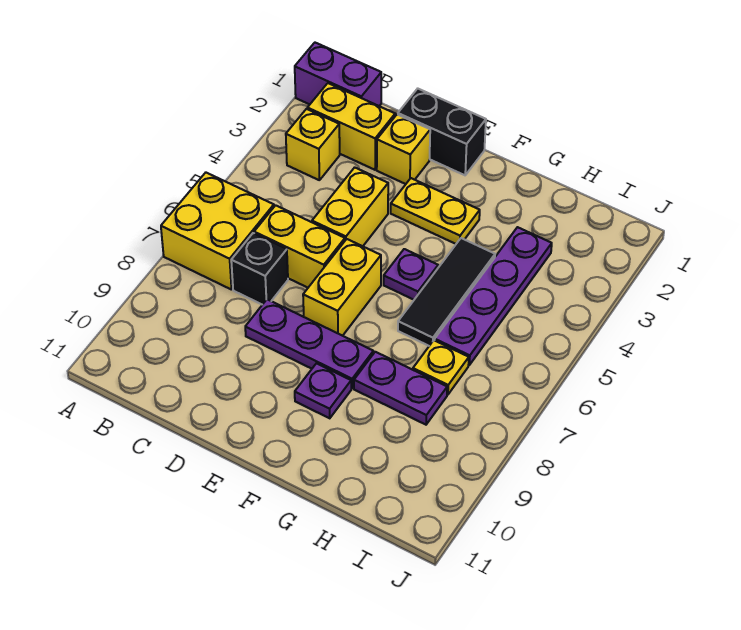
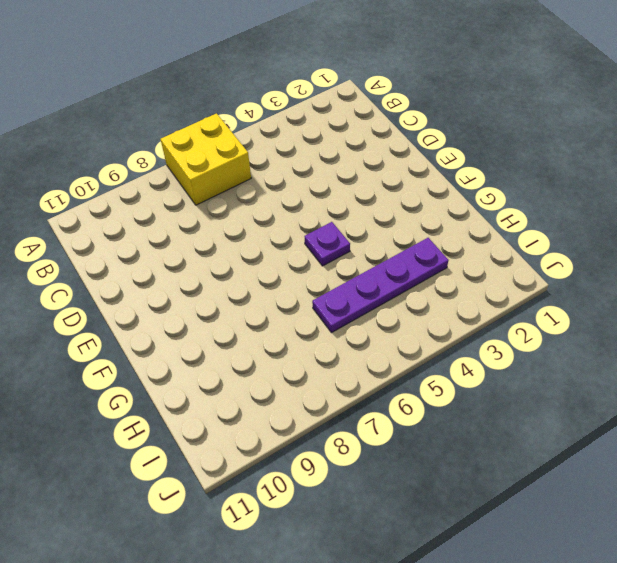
none -> purple 1x2 brick [295,43,381,106]
none -> yellow 1x2 brick [307,83,395,170]
none -> yellow 1x1 brick [286,109,340,180]

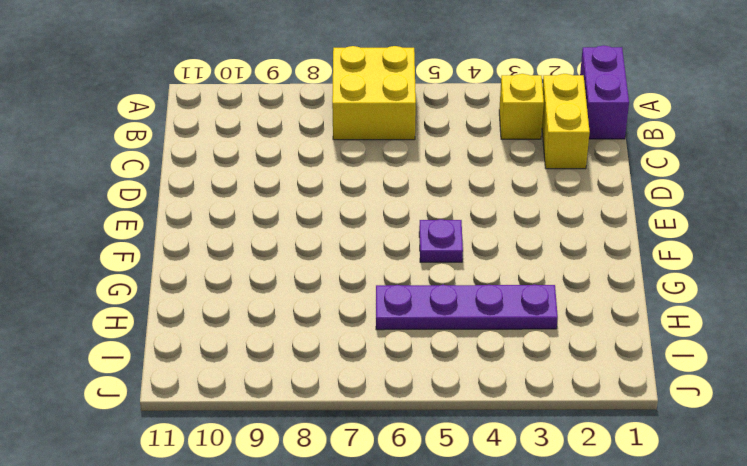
none -> yellow 1x2 brick [254,205,345,288]
none -> black 1x1 brick [231,233,288,305]
none -> black 1x2 brick [398,89,486,175]

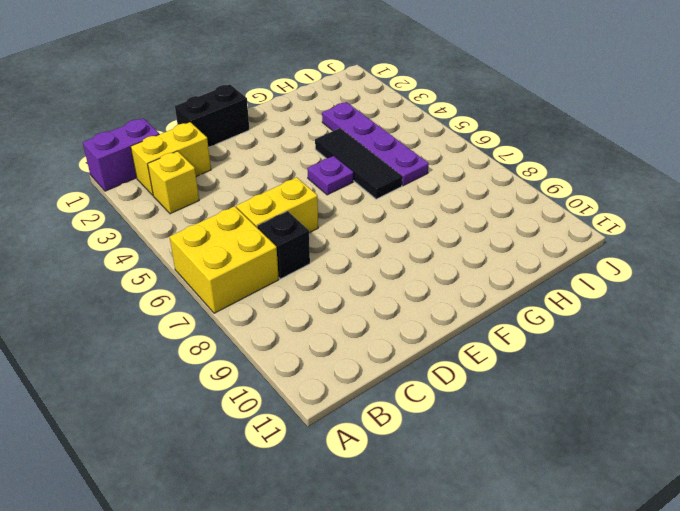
none -> yellow 1x1 brick [377,115,430,184]
none -> yellow 1x2 brick [312,167,388,246]
none -> purple 1x3 plate [245,299,373,388]

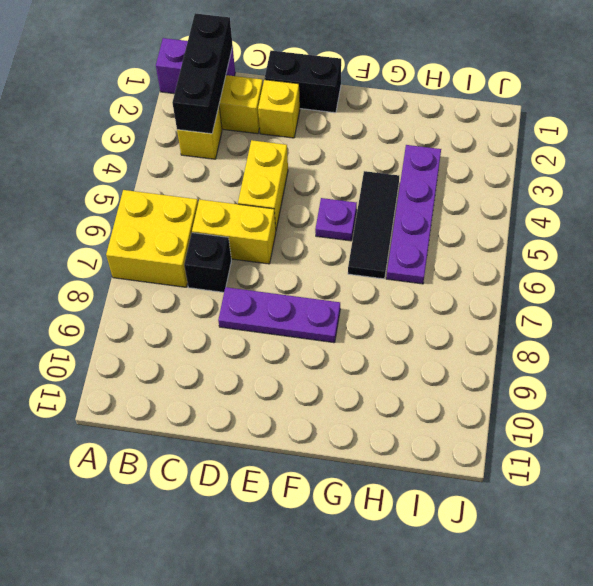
black 1x3 brick [172,13,233,134] -> none
none -> yellow 1x2 plate [391,178,480,244]
none -> yellow 1x2 brick [303,239,381,336]
none -> purple 1x1 plate [295,363,351,418]

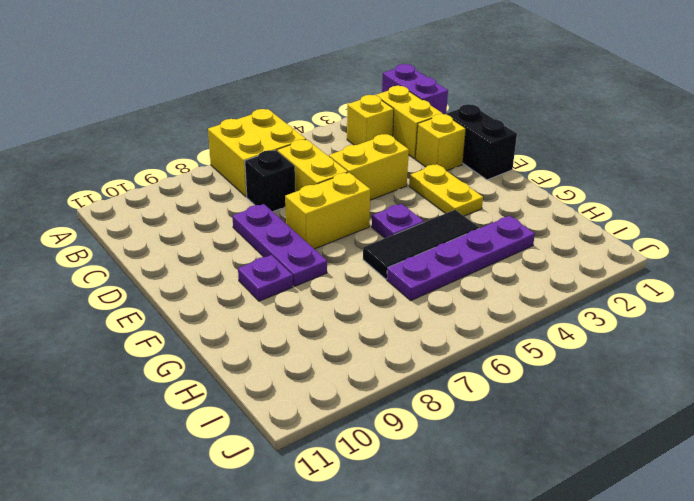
none -> purple 1x2 plate [354,352,447,425]
none -> yellow 1x1 plate [413,340,469,395]

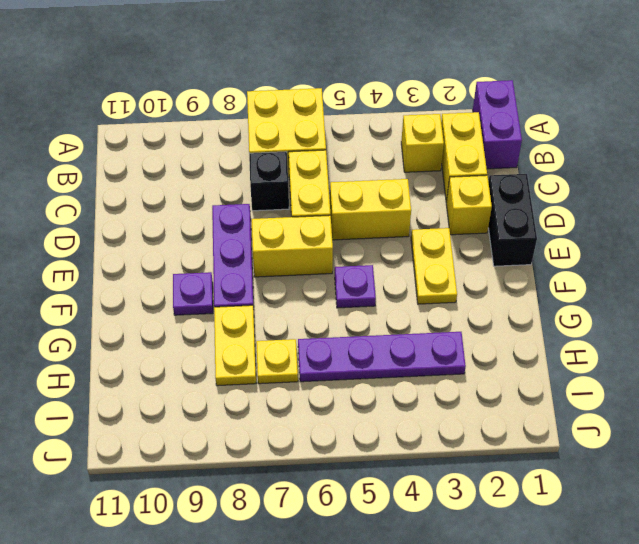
yellow 1x2 plate [214,305,256,386] -> purple 1x2 plate [354,352,447,425]
none -> black 1x3 tile [398,238,495,346]

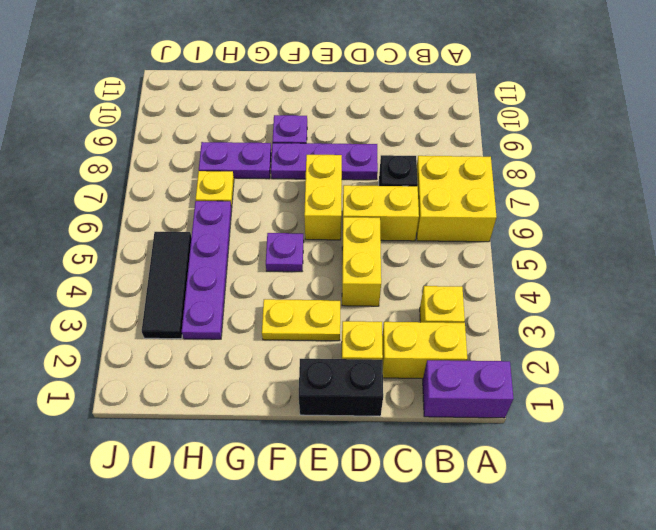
black 1x3 tile [142,232,191,339] -> black 1x3 tile moved to [398,238,495,346]

